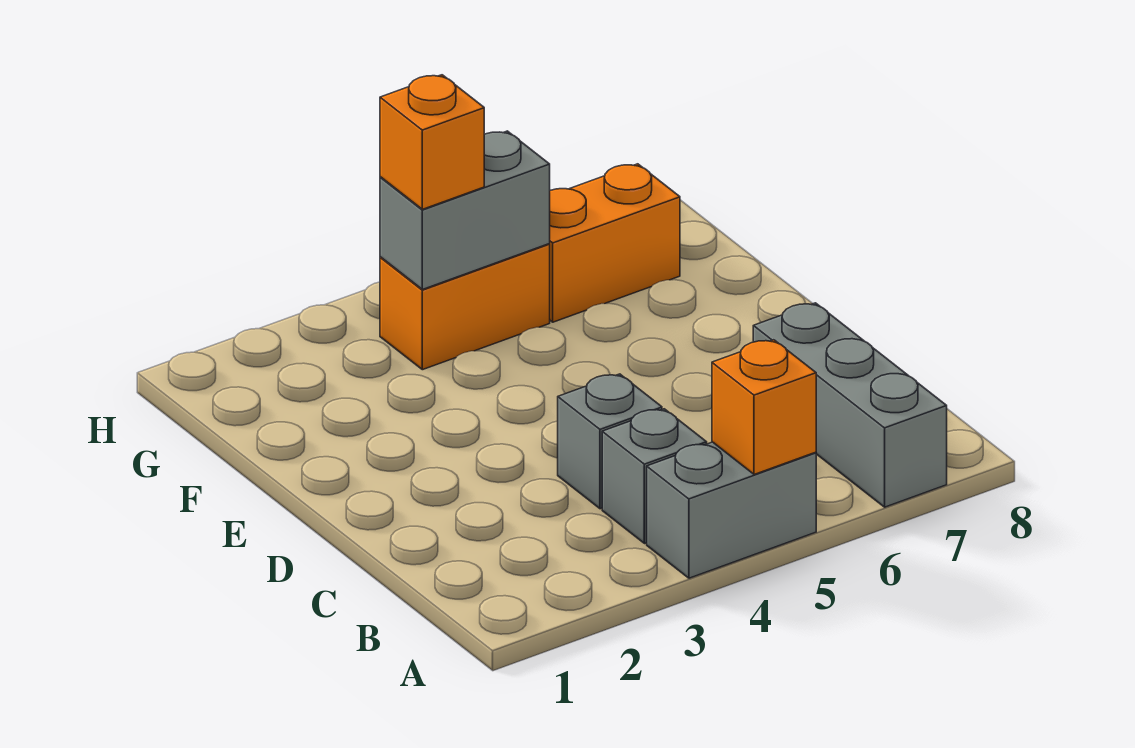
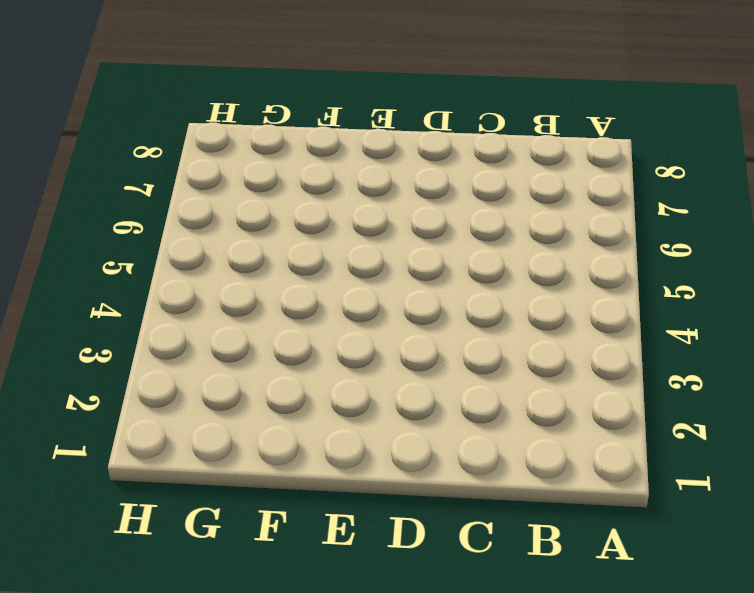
none -> grey 1x2 brick [647,442,816,578]
none -> grey 1x3 brick [753,303,947,507]

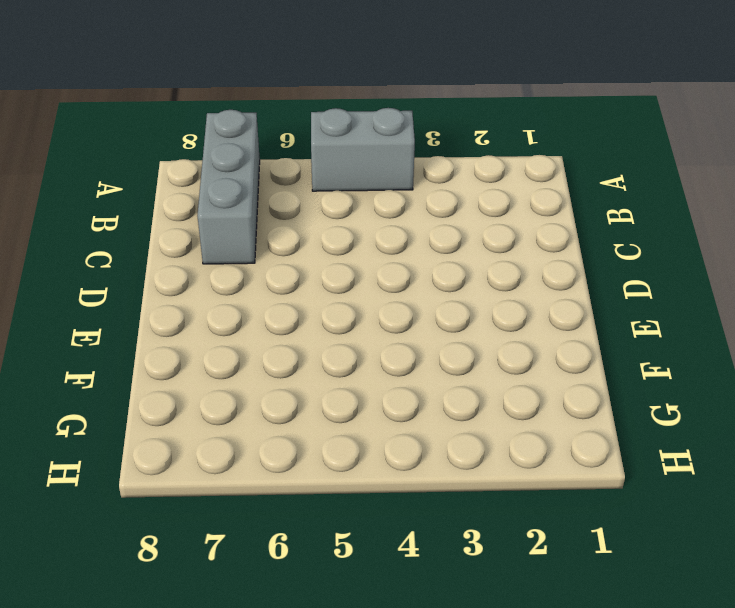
none -> grey 1x1 brick [602,409,707,544]
none -> grey 1x1 brick [558,374,662,509]

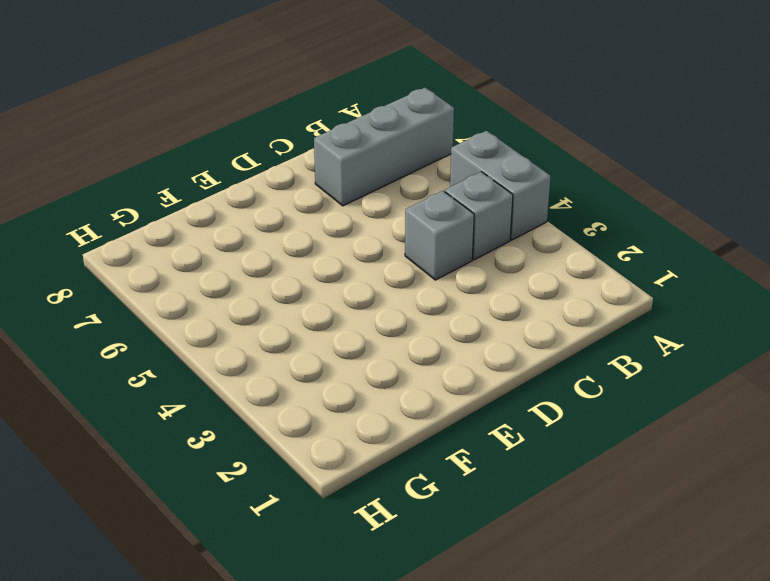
none -> orange 1x2 brick [380,244,550,370]
none -> orange 1x2 brick [549,164,680,322]

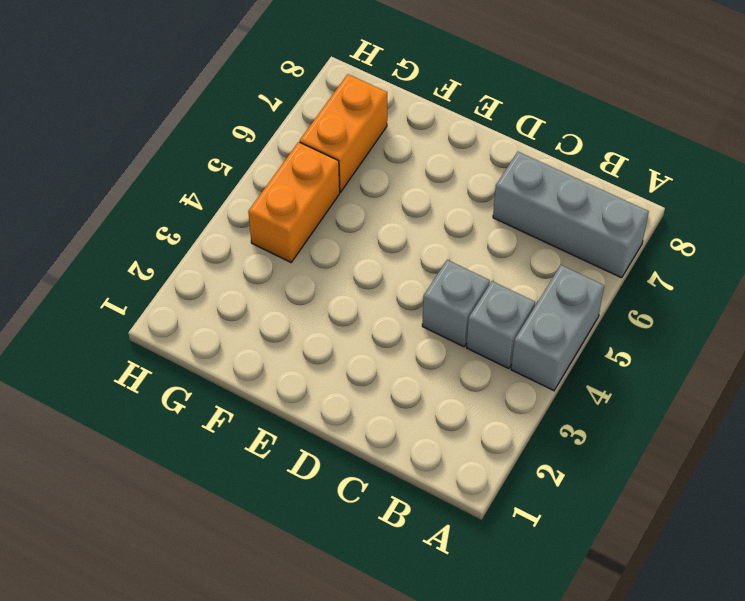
none -> orange 1x1 brick [712,340,816,475]
none -> grey 1x2 brick [380,131,550,290]

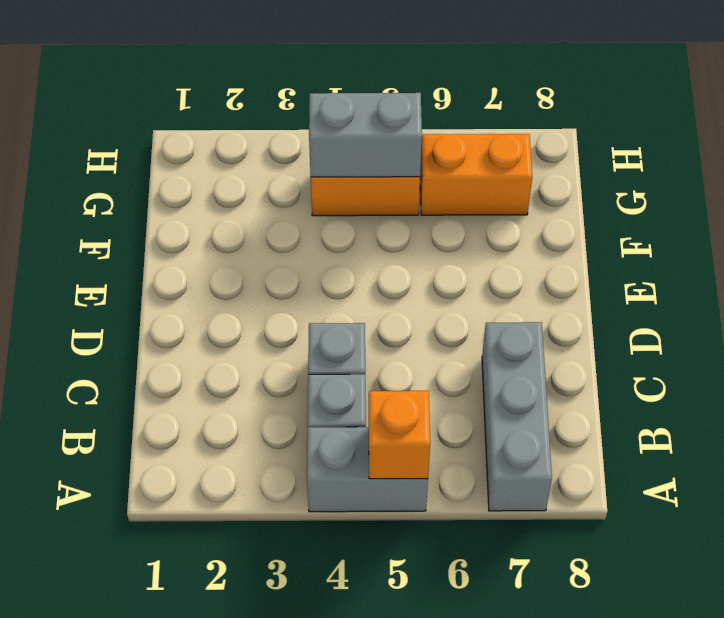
none -> orange 1x1 brick [380,75,484,209]

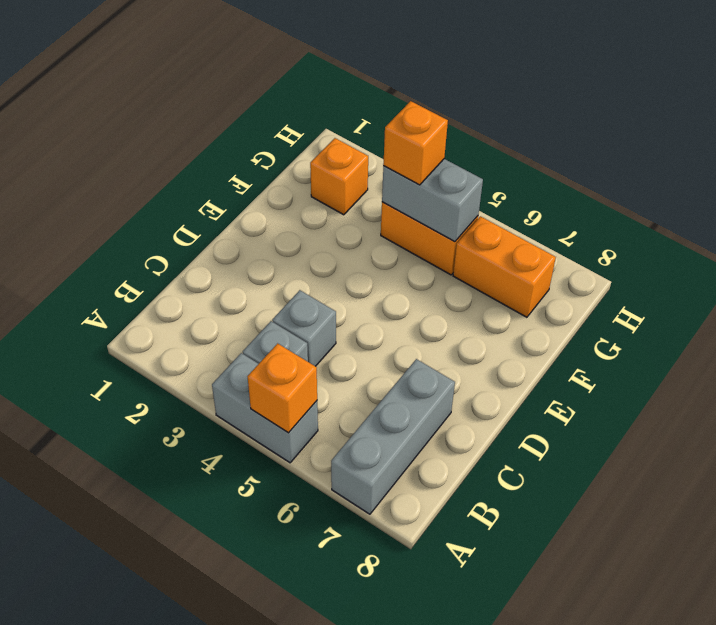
orange 1x1 brick [310,138,368,215] -> none

